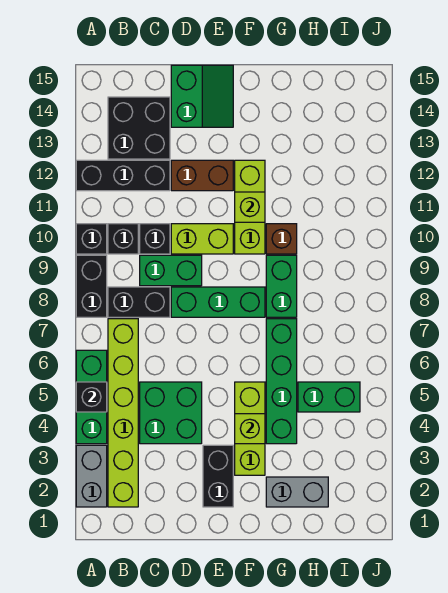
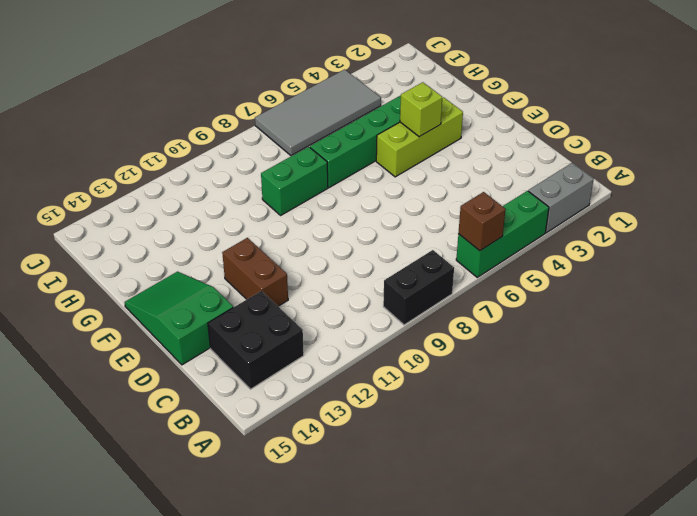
brown 1x1 brick [458,192,506,251] -> brown 1x1 brick moved to [266,224,297,254]
green 2x3 slope [125,272,233,365] -> green 2x2 slope [171,65,233,127]
grey 2x4 tile [255,69,381,156] -> green 1x2 brick [298,382,360,412]
none -> black 1x1 brick [76,224,107,254]
none -> black 1x3 brick [76,160,170,191]
none -> lime 1x6 brick [108,319,138,507]

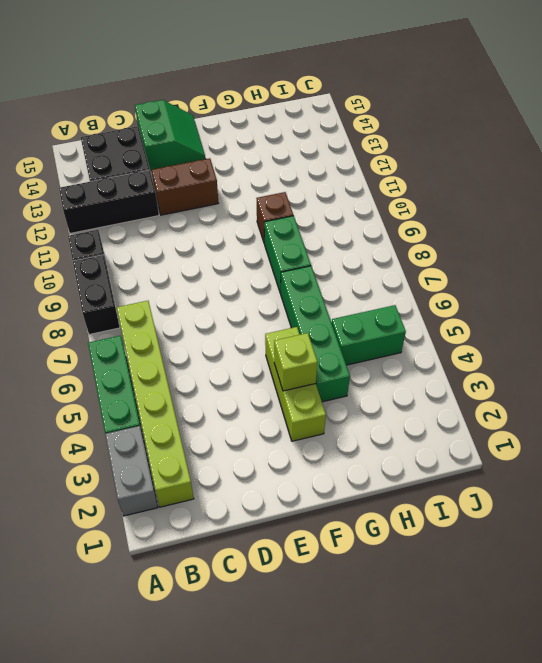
none -> black 1x2 brick [108,287,170,317]
none -> black 1x1 brick [108,224,138,254]
none -> green 2x2 brick [140,382,202,444]

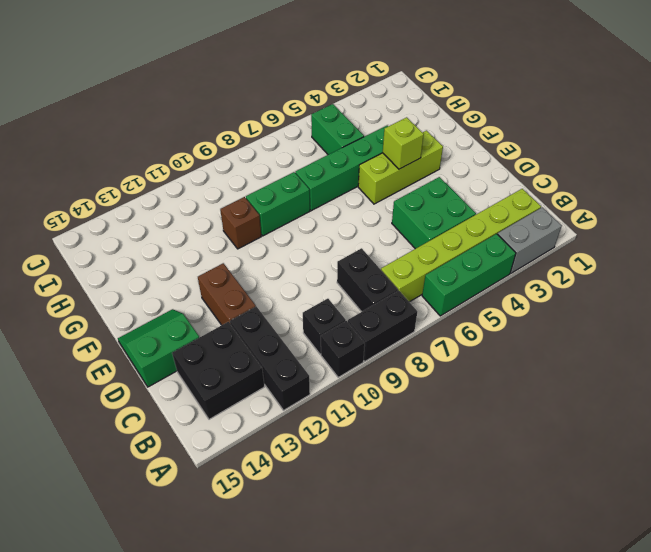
none -> green 1x2 brick [140,255,202,286]
none -> black 1x1 brick [140,224,170,254]
none -> green 1x3 brick [171,287,265,317]

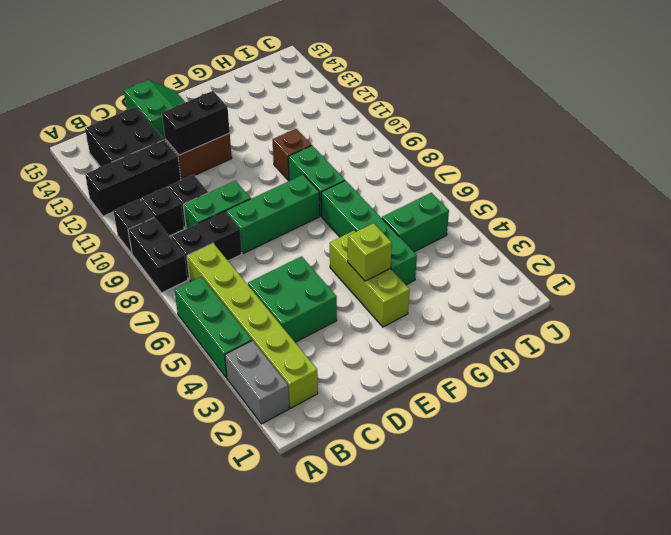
black 1x2 brick [162,91,230,155] -> black 1x2 brick turned to [203,445,233,507]
none -> lime 1x2 brick [171,224,233,254]
none -> lime 1x3 brick [235,160,265,254]
none -> grey 1x2 brick [266,477,328,507]

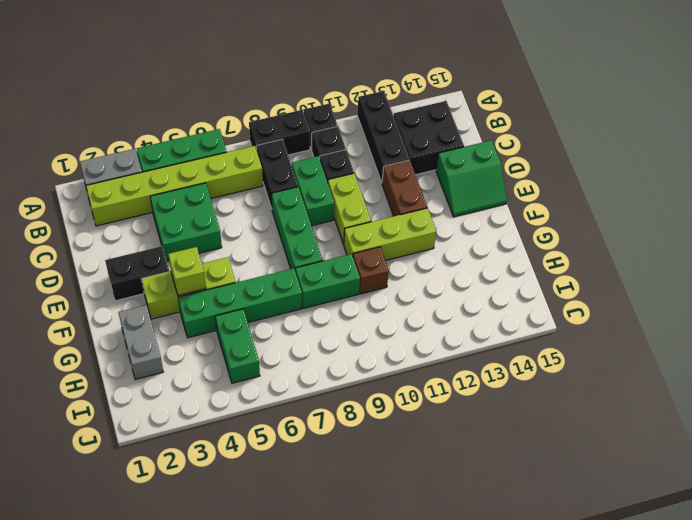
none -> black 1x1 brick [76,382,107,412]
none -> lime 1x1 brick [235,192,265,222]

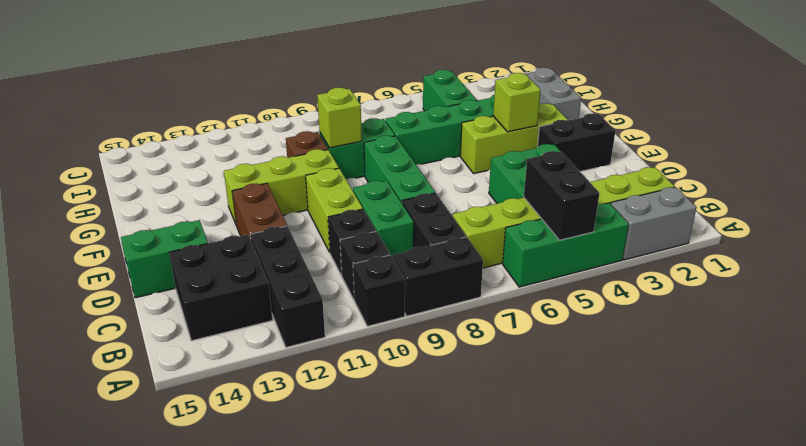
black 1x2 brick [524,151,599,240] -> black 1x1 brick [76,382,107,412]
lime 1x1 brick [317,88,362,148] -> lime 1x1 brick moved to [235,192,265,222]

